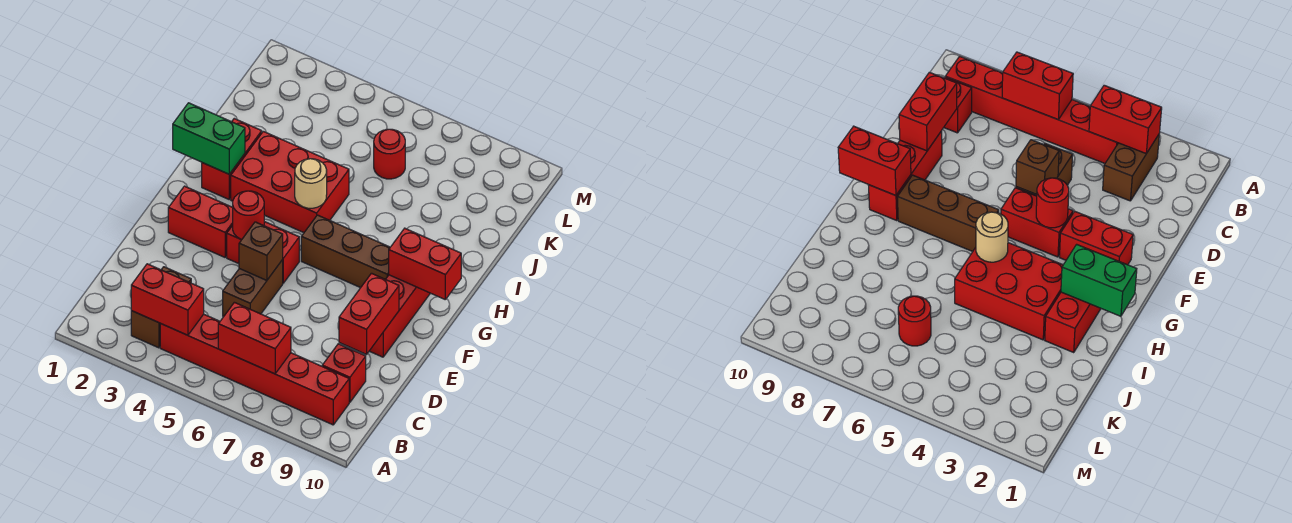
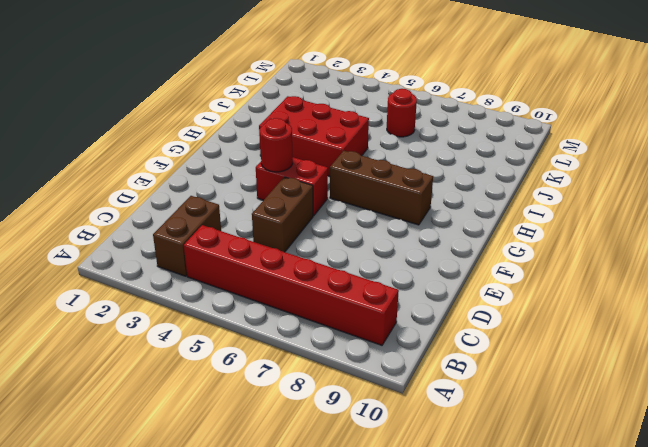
none -> red 1x1 brick [322,344,366,402]
none -> red 1x3 brick [370,275,430,357]
none -> red 1x2 brick [168,186,233,257]

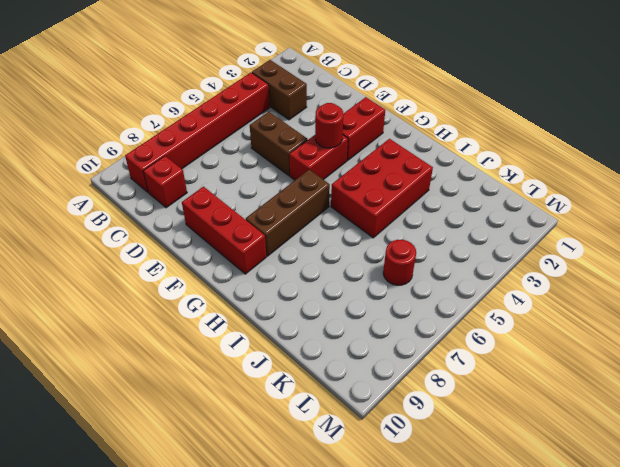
none -> red 1x2 brick [202,119,262,199]
none -> red 1x2 brick [131,264,204,335]
none -> red 1x2 brick [218,302,291,374]

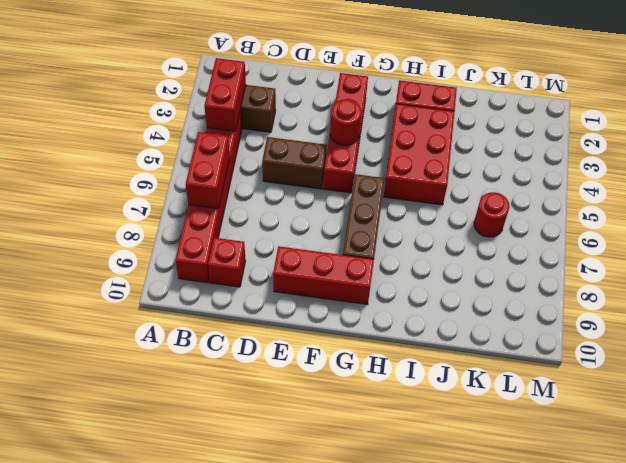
none -> red 1x2 brick [339,273,399,354]
none -> brown 1x1 brick [239,222,283,280]
none -> red 1x2 brick [389,228,461,299]

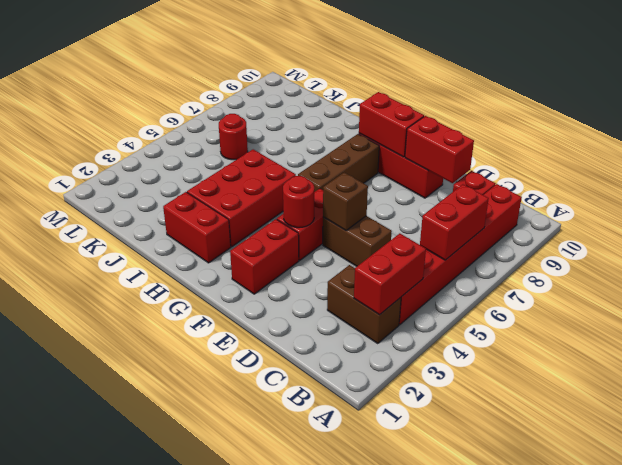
red 1x2 brick [359,92,424,157] -> red 1x2 brick turned to [389,228,461,299]
none -> green 1x2 brick [173,103,245,174]
none -> tan 1x1 round brick [295,159,327,208]

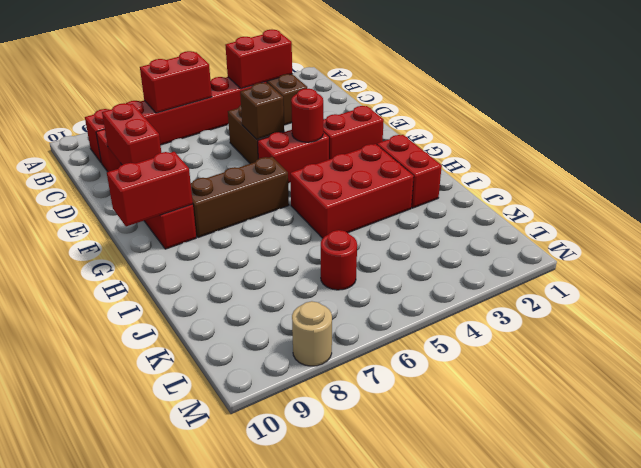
tan 1x1 round brick [292,301,332,366] -> tan 1x1 round brick moved to [295,159,327,208]
none -> green 1x2 brick [173,103,245,174]

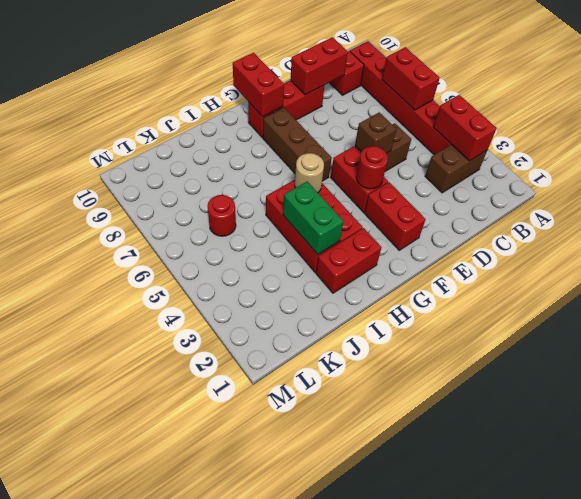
green 1x2 brick [283,182,344,254] -> green 1x2 brick moved to [173,103,245,174]

